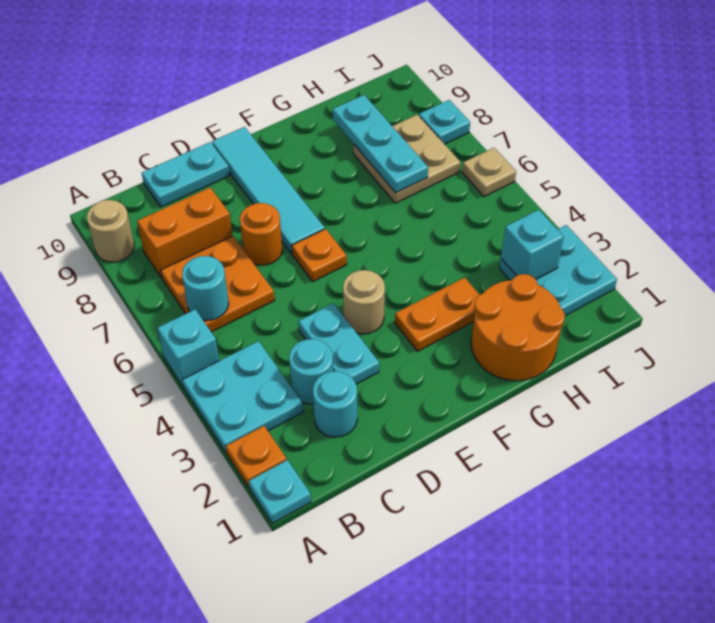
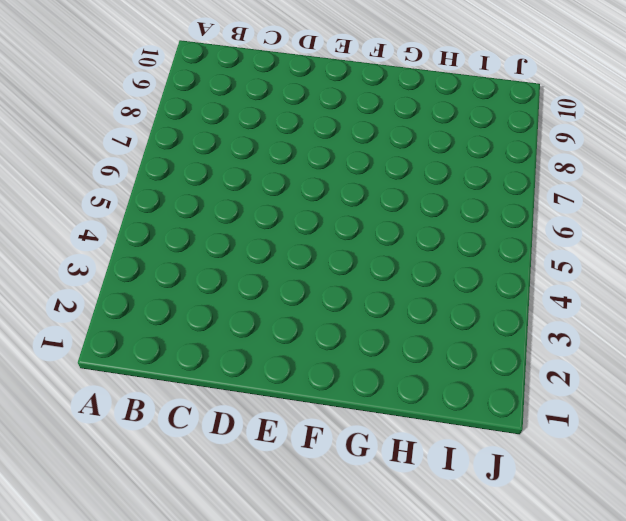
none -> cyan 1x1 plate [249,460,311,524]
none -> orange 1x1 plate [226,426,287,487]
none -> cyan 2x2 plate [183,341,303,453]

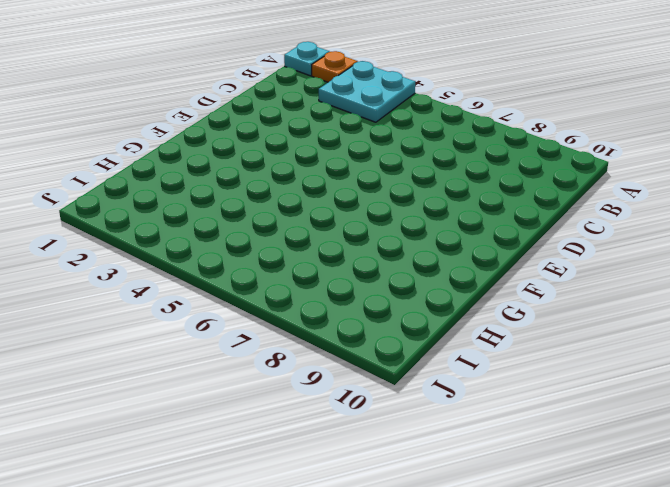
none -> cyan 1x1 brick [158,309,219,387]
none -> tan 1x1 round brick [87,200,134,262]
none -> orange 2x2 plate [161,236,275,332]

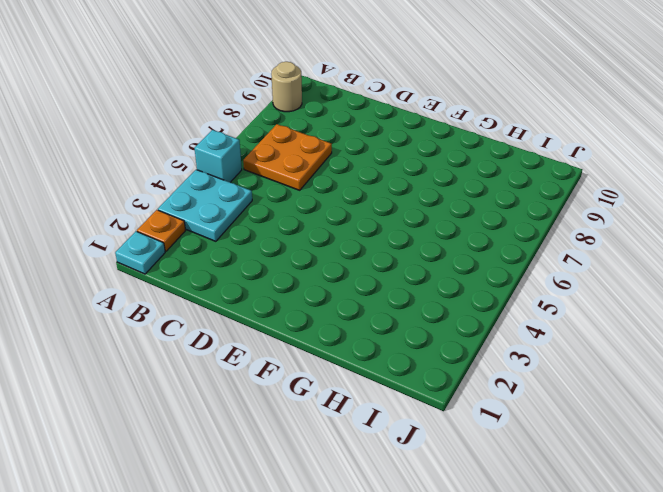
none -> orange 1x2 brick [137,188,232,278]
none -> cyan 1x1 round brick [313,371,357,437]
none -> cyan 1x1 round brick [289,339,333,404]

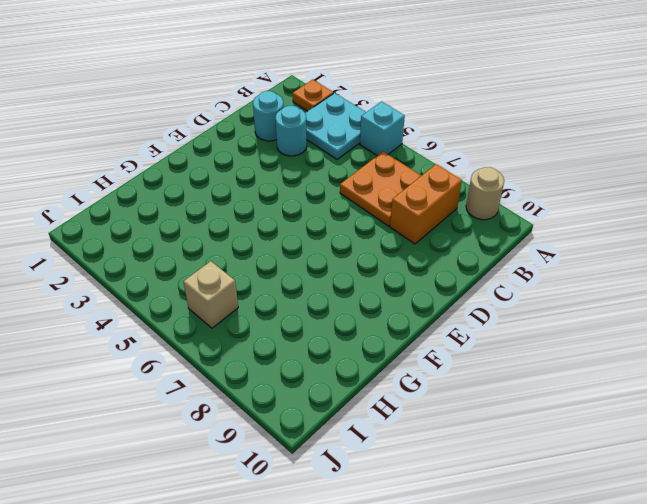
tan 1x1 brick [184,261,238,328] -> none
none -> cyan 1x1 plate [249,460,311,524]
none -> cyan 1x2 plate [142,142,230,207]
none -> cyan 1x2 plate [298,303,379,384]

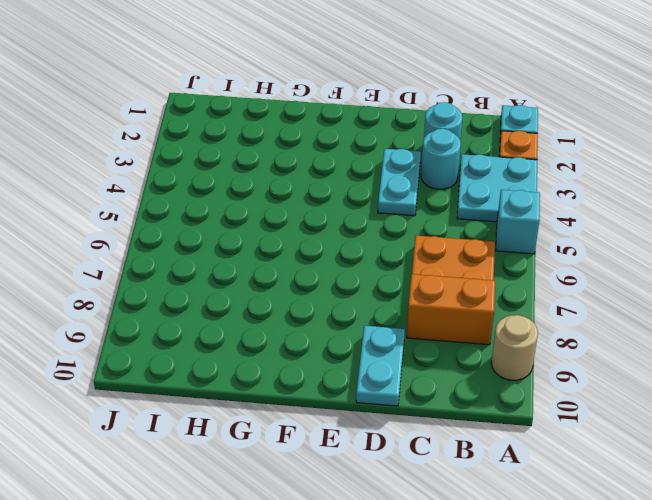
cyan 1x2 plate [356,326,405,406] -> cyan 1x2 plate turned to [142,142,230,207]
none -> orange 1x1 round brick [240,203,282,265]
none -> tan 1x1 round brick [343,270,385,334]
none -> orange 1x1 plate [292,229,347,281]

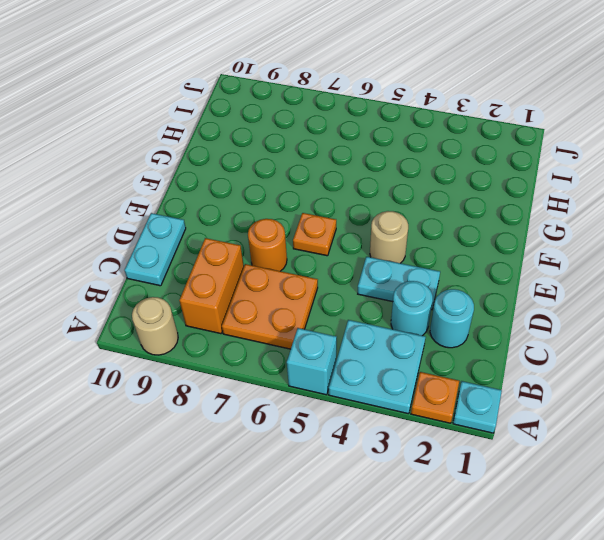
none -> cyan 1x4 tile [212,127,325,254]
none -> orange 1x2 plate [395,277,479,351]
none -> orange 2x2 round brick [471,274,565,381]

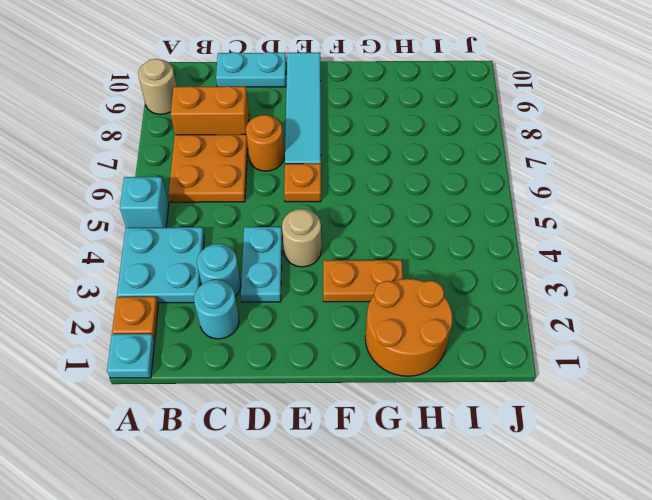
none -> tan 2x2 plate [354,115,461,203]
none -> cyan 2x2 plate [500,225,617,316]
none -> tan 1x1 plate [462,148,516,197]

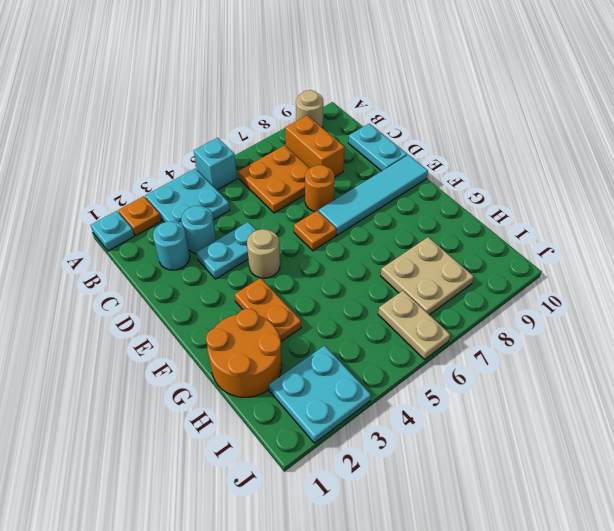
tan 1x2 plate [378,291,450,359] -> tan 1x1 plate [462,148,516,197]
none -> cyan 1x1 plate [419,100,470,144]
none -> cyan 1x1 round brick [182,256,229,321]
none -> cyan 1x3 plate [333,95,428,193]

